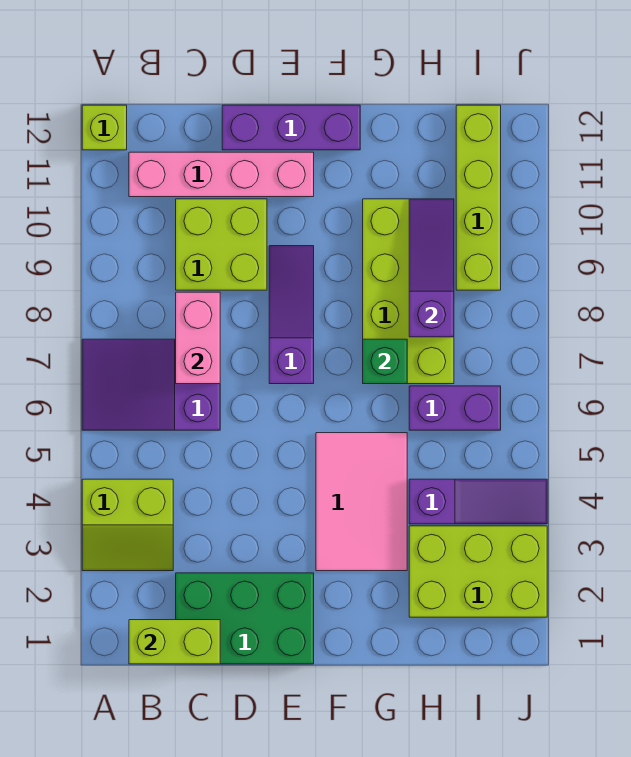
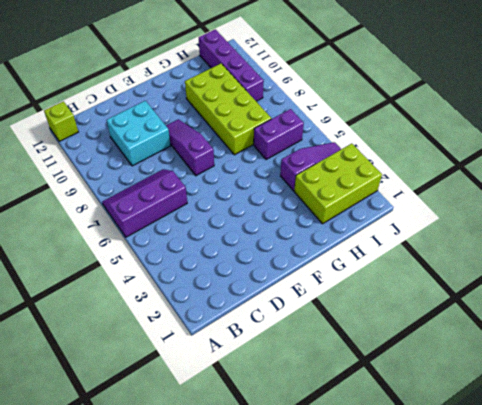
purple 2x3 slope [102,169,187,237] -> purple 2x3 slope turned to [82,339,220,430]
cyan 2x2 brick [107,101,171,166] -> lime 2x2 brick [176,199,267,290]
purple 1x4 brick [199,29,264,101] -> lime 1x4 brick [456,105,501,290]
none -> lime 2x2 slope [82,479,173,571]
none -> pink 1x4 brick [129,152,314,197]
none -> green 2x3 brick [176,573,314,664]

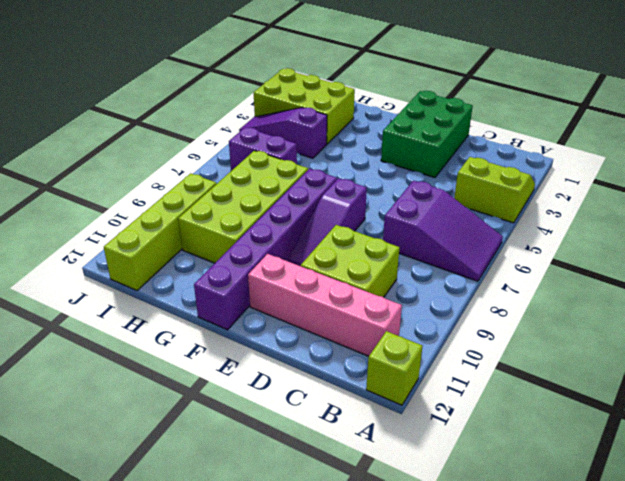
green 2x3 brick [381,91,473,178] -> green 2x3 brick turned to [176,573,314,664]
purple 1x6 brick [194,169,337,330] -> purple 1x3 brick [222,105,360,150]
none -> pink 2x3 tile [316,433,407,571]
none -> lime 1x2 brick [129,620,220,664]
none -> pink 1x2 brick [176,292,220,384]

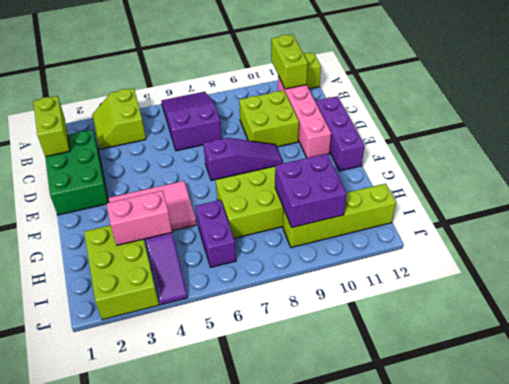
lime 1x2 brick [271,34,308,89] -> none
pink 1x2 brick [107,191,172,245] -> pink 1x2 brick moved to [176,292,220,384]
purple 2x2 brick [275,154,347,227] -> purple 1x3 slope [409,199,454,337]
none -> green 1x1 brick [363,339,407,384]

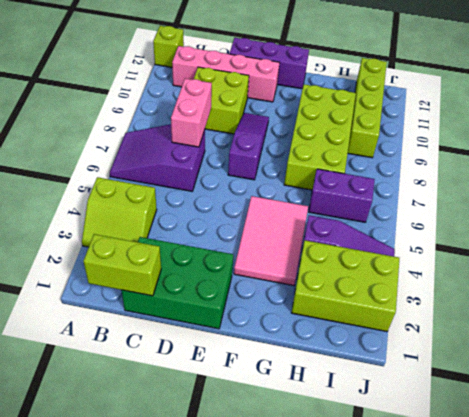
none -> green 1x1 brick [363,339,407,384]
none -> purple 1x3 slope [409,199,454,337]

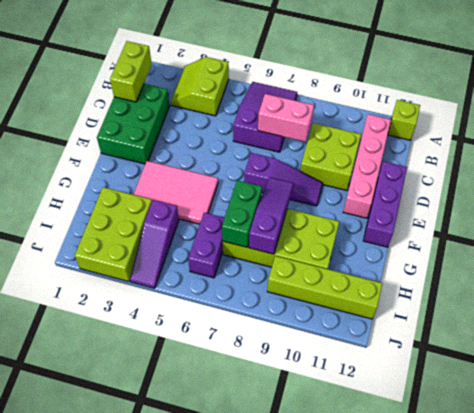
purple 1x3 slope [249,177,294,254] -> purple 1x3 slope turned to [409,199,454,337]
green 1x2 brick [222,180,262,247] -> green 1x1 brick [363,339,407,384]

